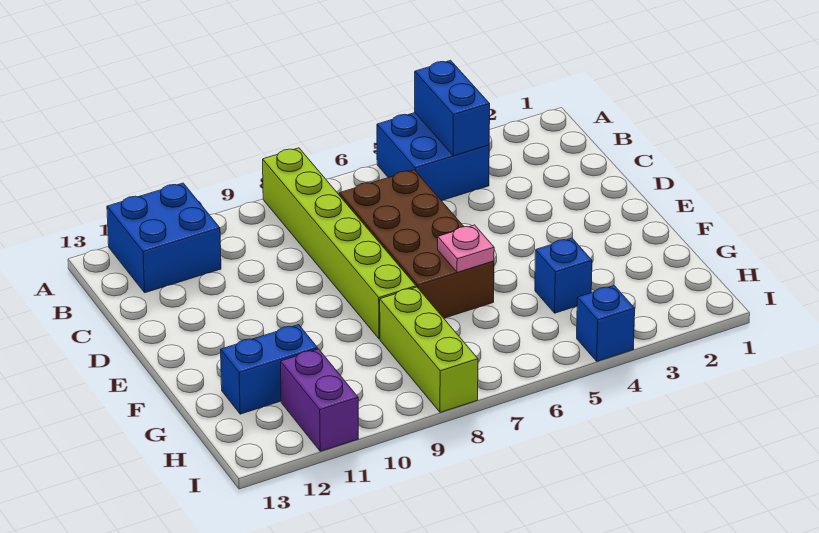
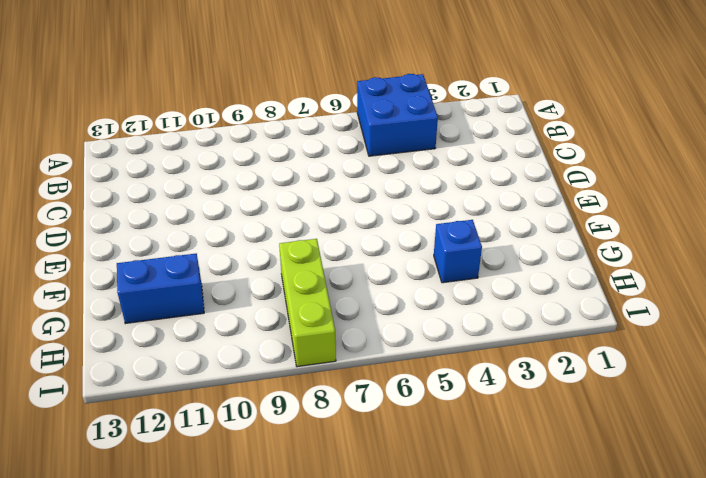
none -> lime 1x6 brick [263,148,416,339]
none -> blue 2x2 brick [107,183,221,293]

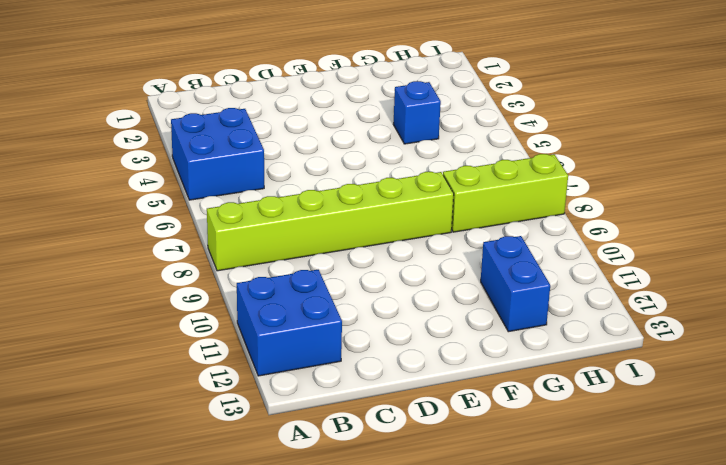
none -> brown 2x4 brick [339,170,494,318]
none -> purple 1x2 brick [281,349,359,451]

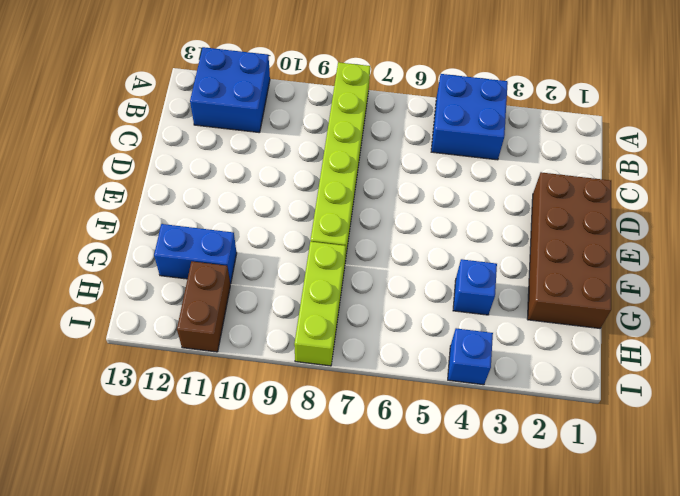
brown 2x4 brick [527,172,611,328] -> brown 2x4 brick moved to [339,170,494,318]
brown 1x2 brick [177,261,230,352] -> purple 1x2 brick [281,349,359,451]
none -> blue 1x2 brick [415,60,490,156]
none -> pink 1x1 plate [438,225,494,272]

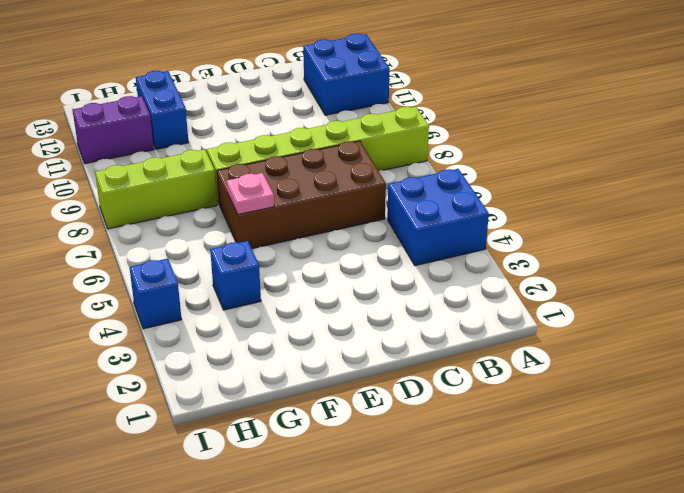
none -> blue 1x2 brick [415,60,490,156]

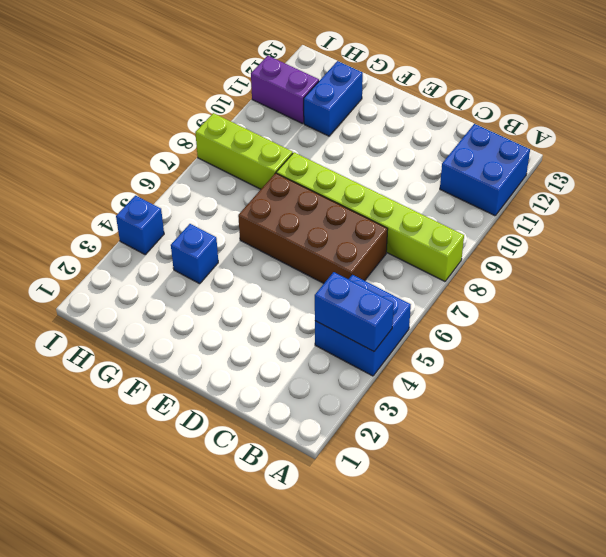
none -> pink 1x1 plate [438,225,494,272]

